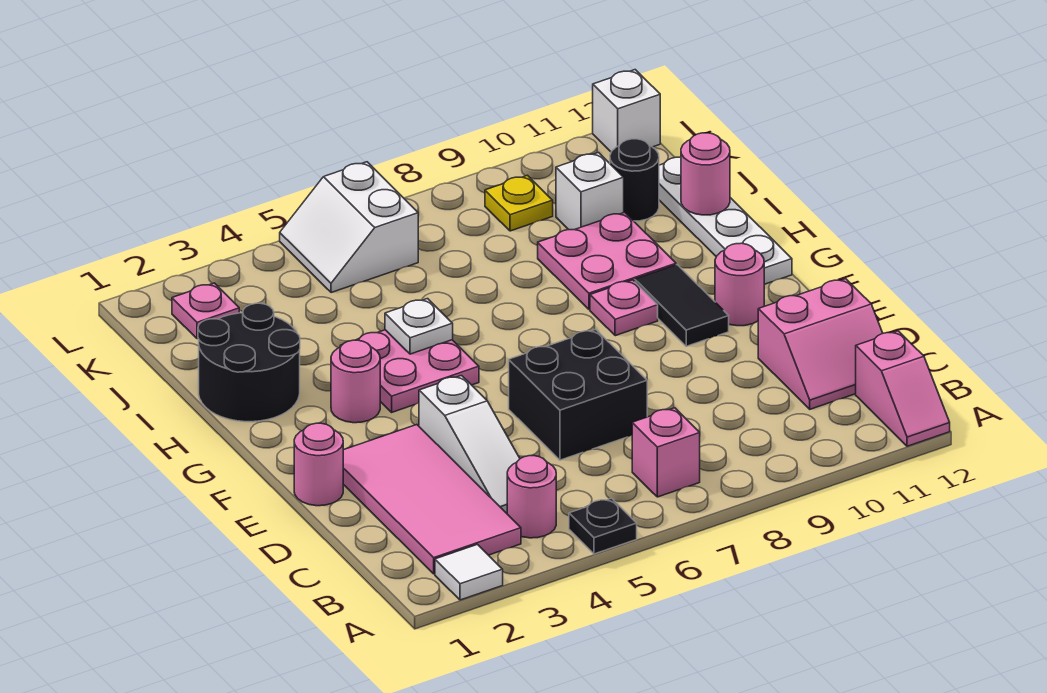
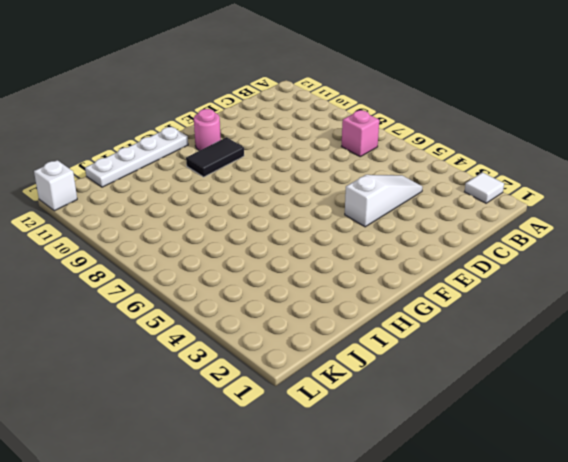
none -> black 1x1 plate [569,498,637,554]
none -> pink 1x2 slope [856,331,950,446]
none -> pink 2x4 tile [343,425,521,574]

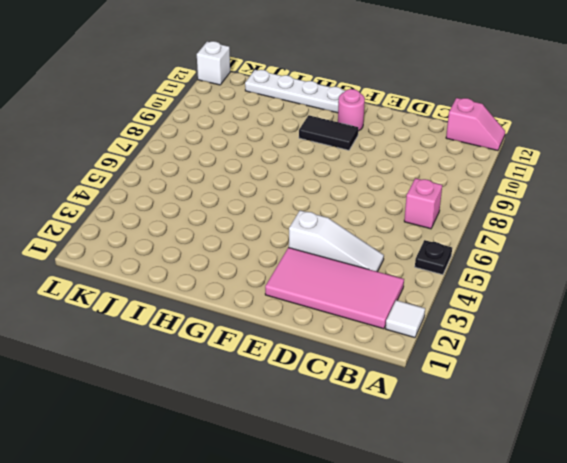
none -> pink 1x1 round brick [507,456,556,538]
none -> pink 2x2 slope [758,279,883,409]
none -> black 2x2 brick [509,329,647,460]

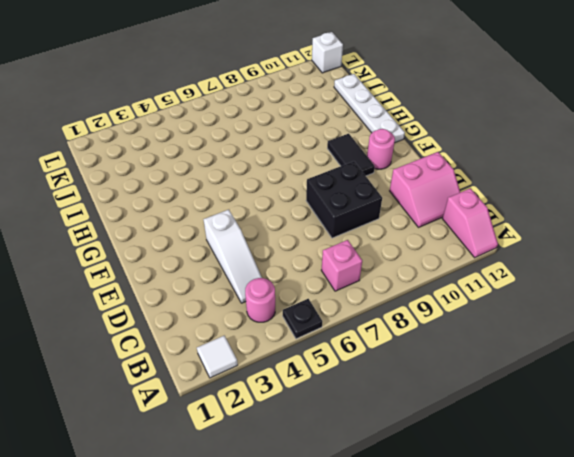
black 2x2 brick [306,161,382,238] -> black 2x2 brick moved to [509,329,647,460]
none -> pink 2x4 tile [343,425,521,574]
none -> pink 1x1 round brick [294,423,343,506]
none -> pink 1x1 round brick [331,340,380,423]

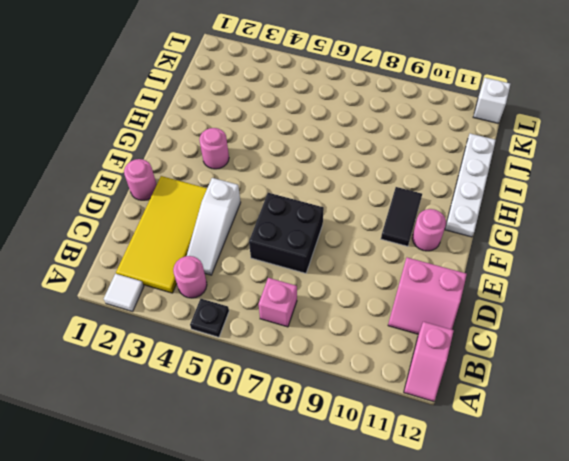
yellow 2x4 tile [116,176,207,293] -> pink 2x4 tile [343,425,521,574]
none -> pink 2x2 plate [340,330,479,412]
none -> pink 1x1 plate [590,280,658,336]
none -> black 2x2 round brick [198,303,300,422]

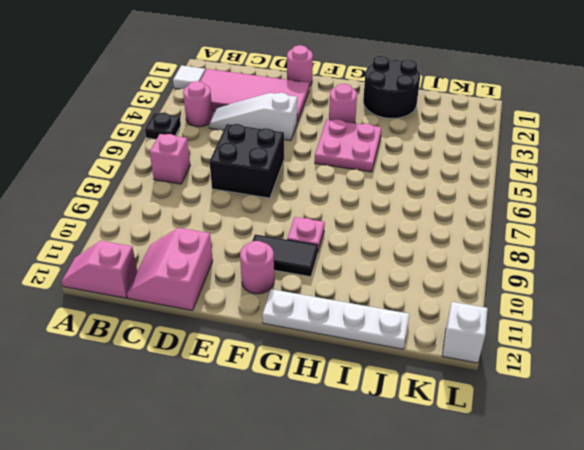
none -> pink 2x2 plate [538,212,676,309]
none -> white 1x1 brick [556,153,624,230]
none -> black 1x1 round brick [610,139,659,221]

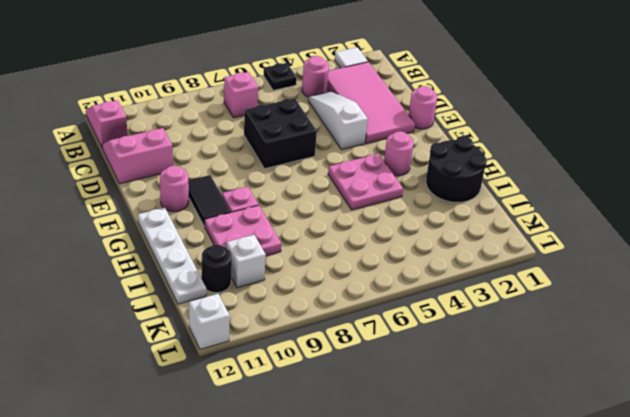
none -> pink 1x1 plate [172,283,239,339]
none -> white 2x2 slope [280,162,418,293]
none -> yellow 1x1 plate [485,175,553,231]

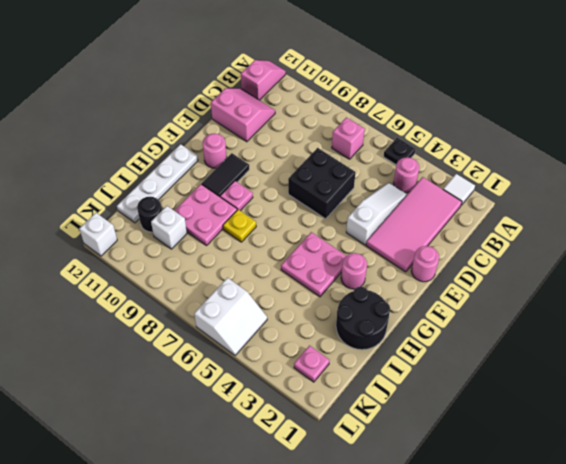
yellow 1x1 plate [223,210,256,242] -> yellow 1x1 plate moved to [485,175,553,231]
none -> white 1x1 plate [385,299,453,354]
none -> pink 1x1 round brick [681,133,730,215]

